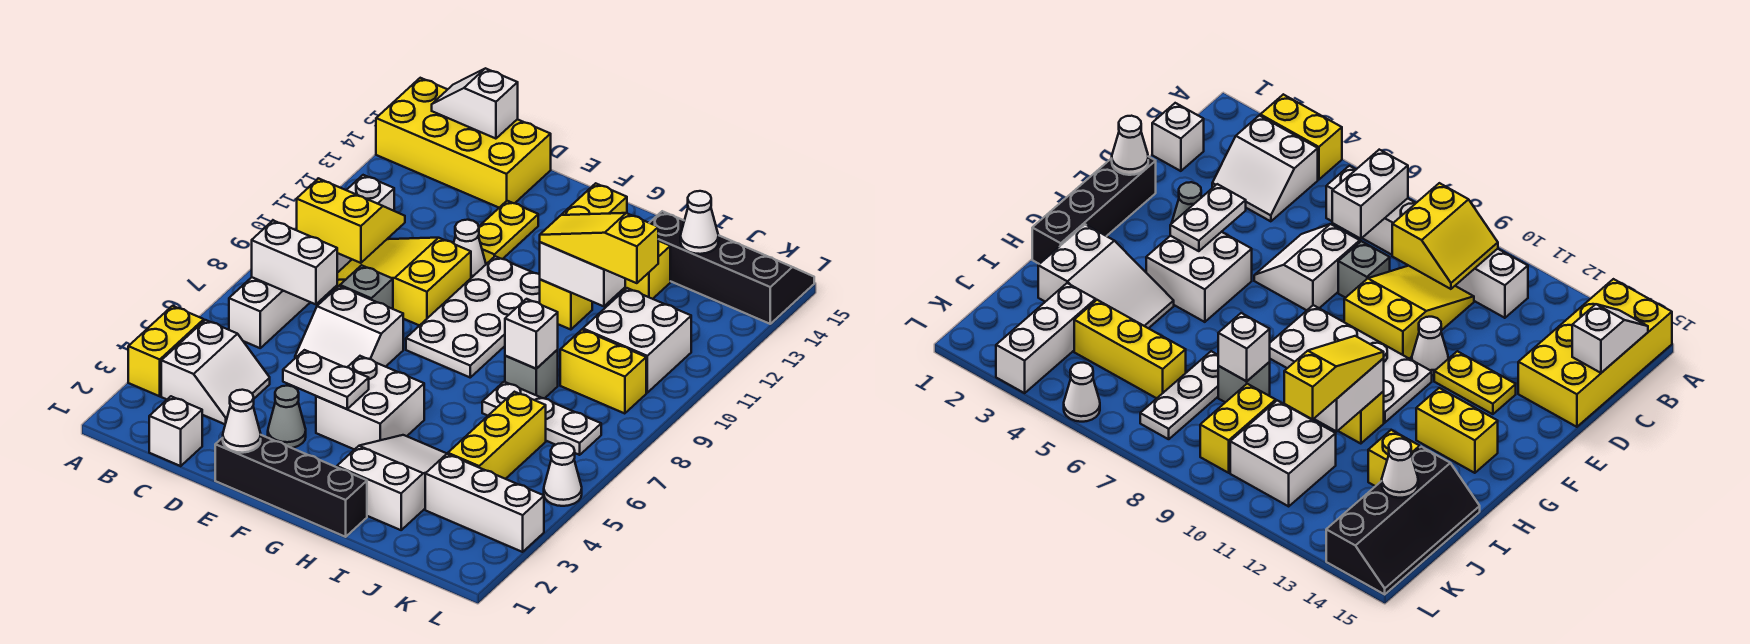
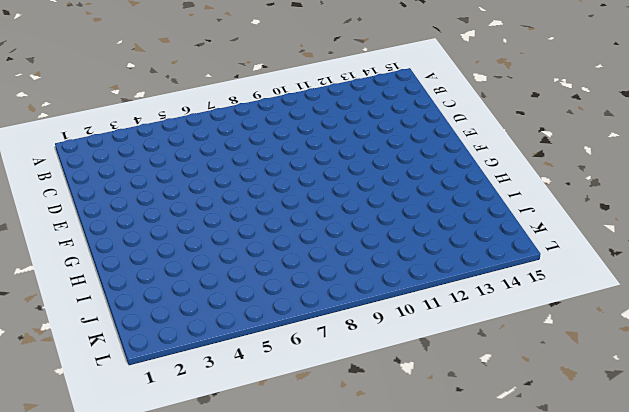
none -> yellow 1x2 brick [128,306,204,396]
none -> yellow 2x4 brick [376,78,551,207]
none -> white 2x2 slope [161,320,270,424]
none -> white 1x6 brick [229,175,394,348]

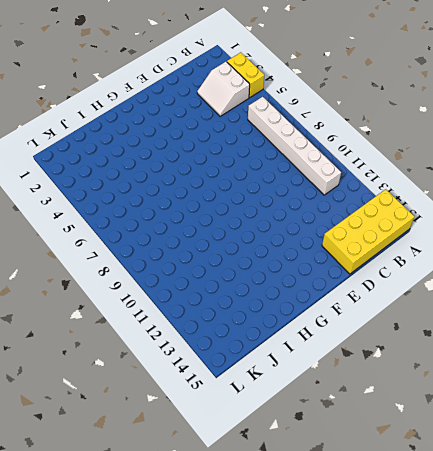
none -> white 1x1 brick [149,396,202,466]
none -> yellow 2x3 slope [333,238,471,326]
none -> white 2x2 slope [295,286,403,367]
none -> grey 1x1 brick [340,265,393,309]

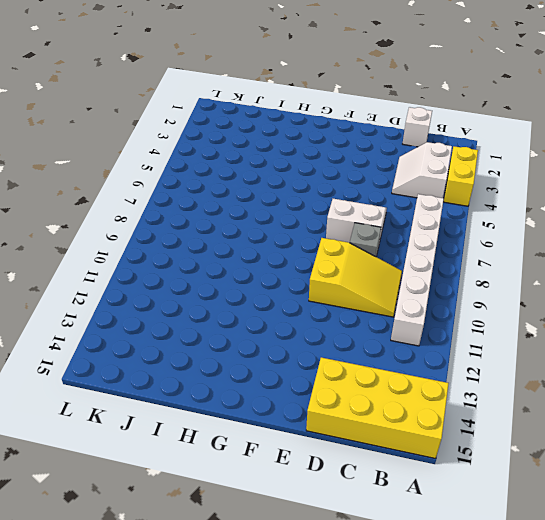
none -> black 1x4 brick [215,435,367,537]
none -> grey 1x1 cone [268,386,306,448]
none -> white 1x1 cone [454,220,486,278]
none -> yellow 1x2 plate [478,201,538,263]

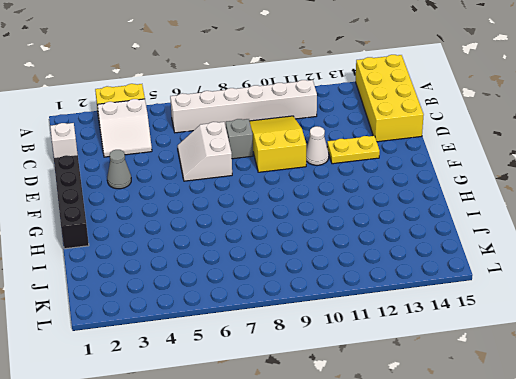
none -> white 2x2 brick [316,356,424,450]
none -> white 2x4 plate [406,256,540,377]
none -> yellow 1x2 brick [562,183,627,215]
none -> white 2x3 slope [337,435,447,530]

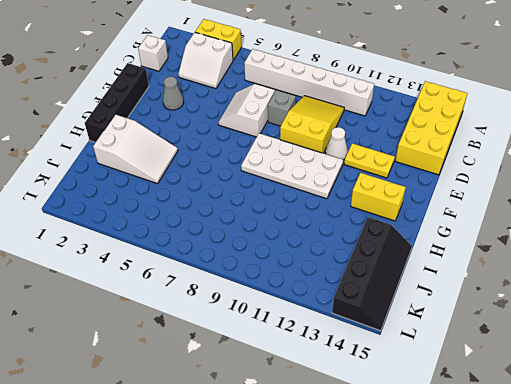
none -> white 2x2 brick [316,356,424,450]
none -> yellow 1x1 brick [540,280,592,330]
none -> white 1x3 plate [482,382,601,455]
none -> grey 1x1 brick [505,350,558,399]

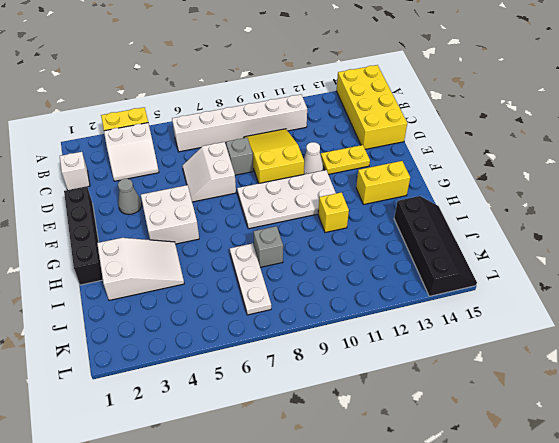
none -> yellow 1x1 brick [621,241,670,299]
none -> white 1x3 brick [425,454,544,552]
none -> yellow 1x3 brick [448,392,546,479]
none -> yellow 1x2 brick [560,330,646,414]

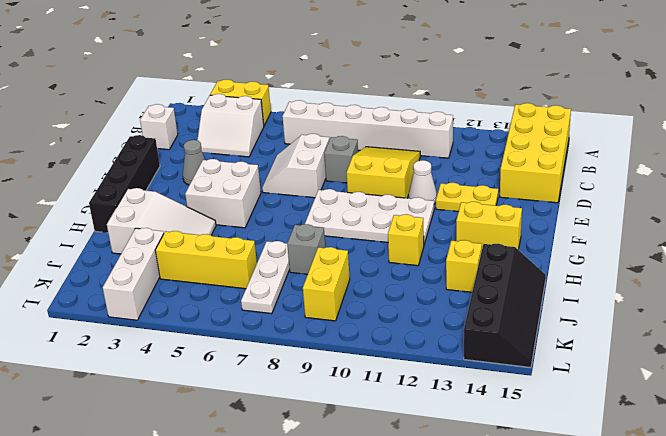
none -> white 2x2 brick [583,288,691,393]
none -> white 1x1 cone [544,443,582,506]
none -> white 1x2 brick [252,221,337,304]
none -> yellow 2x2 slope [297,179,405,263]

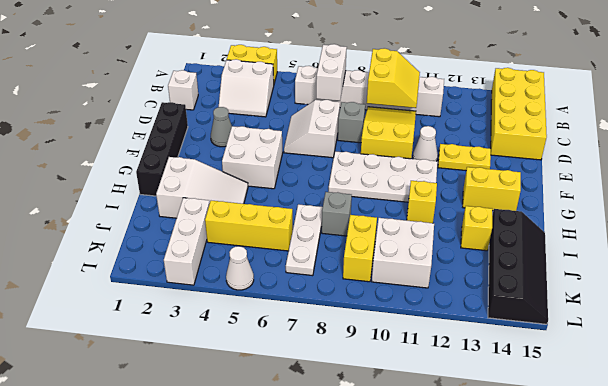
none -> white 1x2 slope [432,68,518,139]
none -> white 1x1 cone [223,390,261,453]
none -> white 1x2 plate [283,350,369,409]
none -> white 1x2 brick [540,242,625,306]

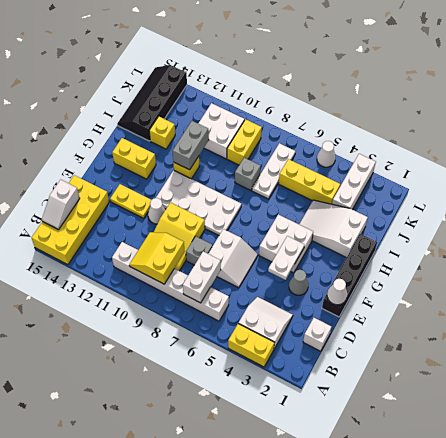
grey 1x2 brick [173,121,209,170] -> white 1x2 brick [540,242,625,306]
none -> white 1x1 brick [505,299,558,369]
none -> white 1x1 cone [680,191,719,254]
none -> yellow 1x3 slope [540,213,658,283]

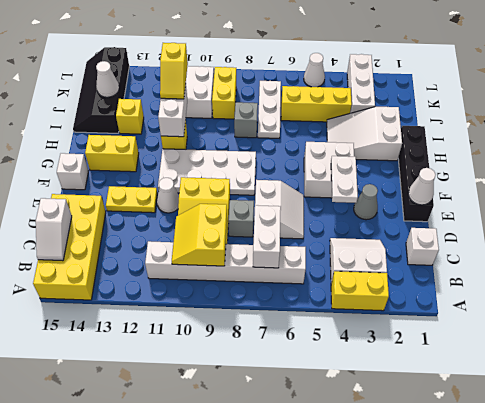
white 1x1 brick [57,153,88,190] -> white 1x1 brick moved to [505,299,558,369]
yellow 1x2 slope [160,43,188,99] -> yellow 1x3 slope [540,213,658,283]

